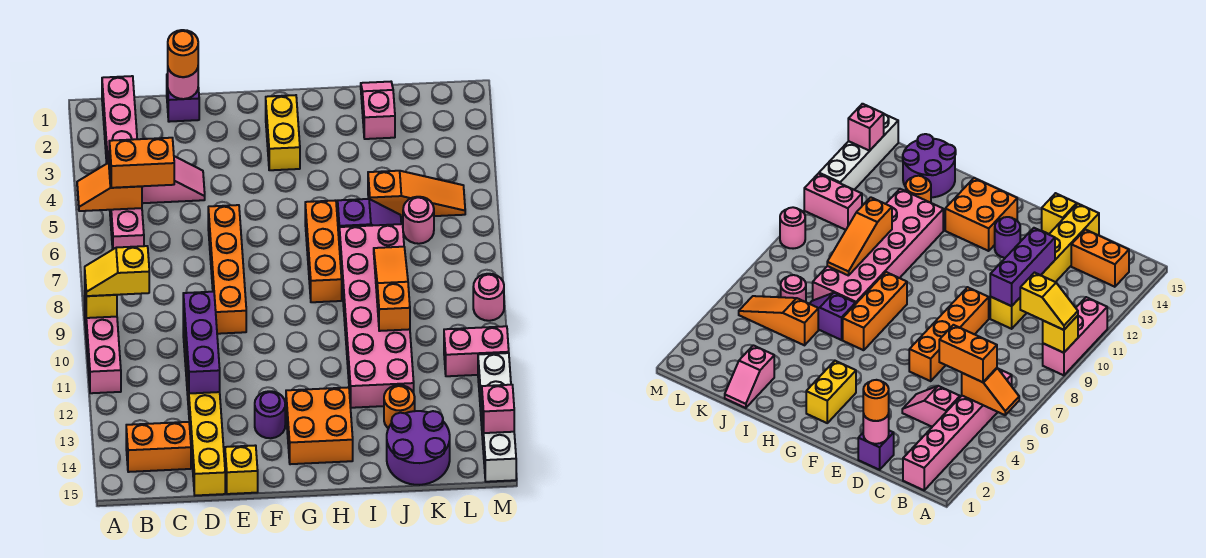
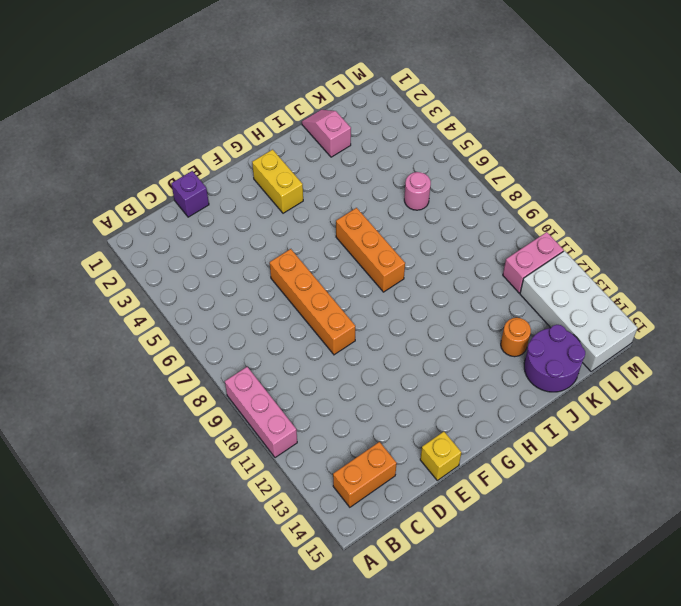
white 2x4 brick [520,251,638,372] -> white 1x4 brick [478,353,516,482]
none -> pink 1x6 brick [102,76,144,249]
none -> pink 1x2 slope [142,156,205,203]
none -> yellow 1x6 brick [183,316,225,496]
none -> purple 1x1 round brick [255,391,285,438]

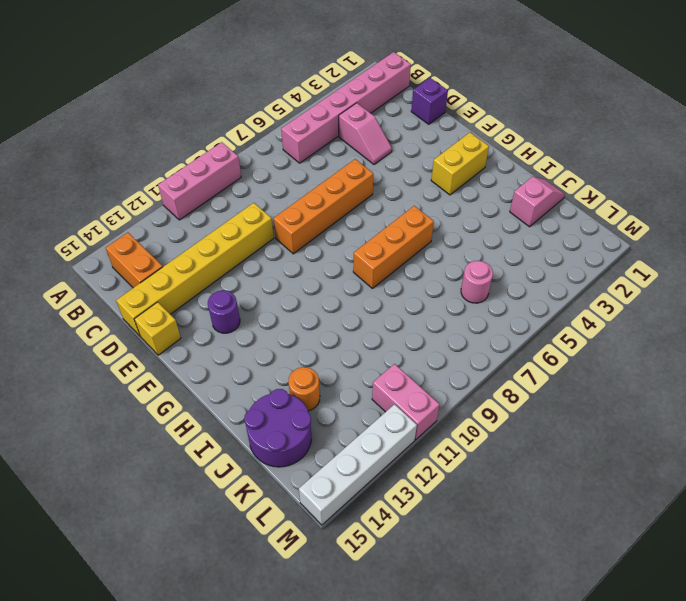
none -> orange 2x2 brick [286,387,353,464]
none -> purple 1x2 slope [338,199,401,235]
none -> pink 2x6 brick [339,224,414,408]
none -> orange 1x3 slope [368,171,465,218]

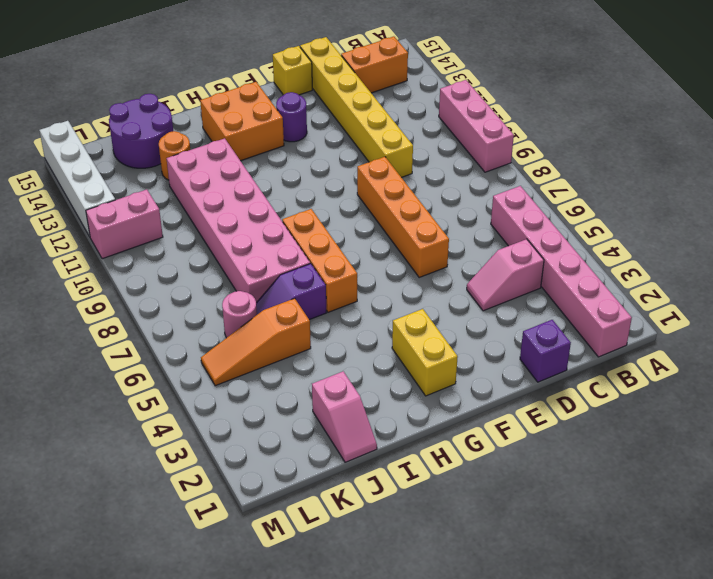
none -> pink 1x1 round brick [473,274,504,321]
none -> orange 1x2 slope [77,163,142,211]
none -> yellow 1x1 brick [85,284,117,318]
none -> pink 1x1 round brick [168,68,198,99]

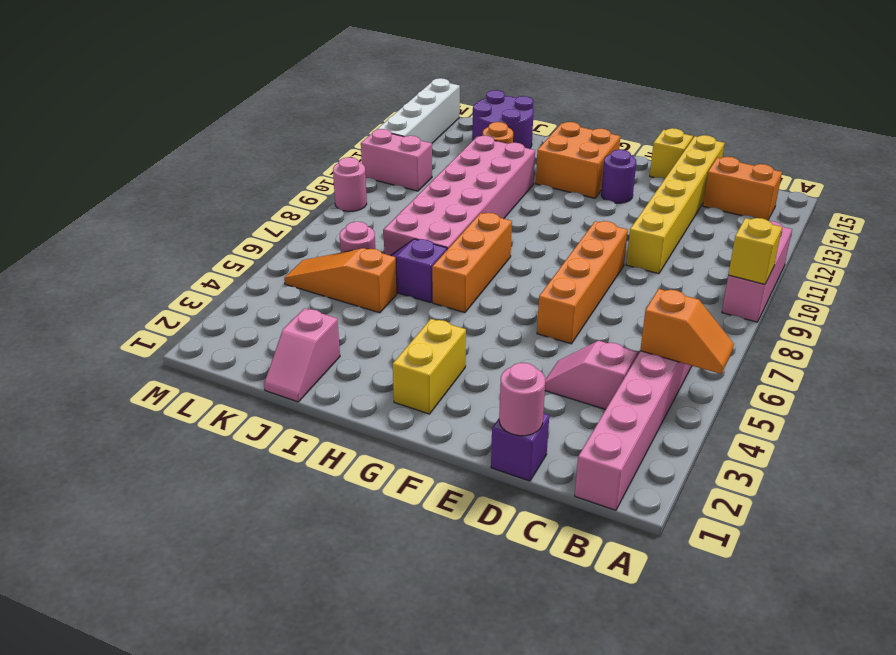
none -> purple 1x3 brick [183,292,220,394]
none -> orange 1x3 slope [374,247,410,331]
none -> pink 1x1 brick [482,385,514,433]
none -> yellow 1x2 slope [85,246,149,296]

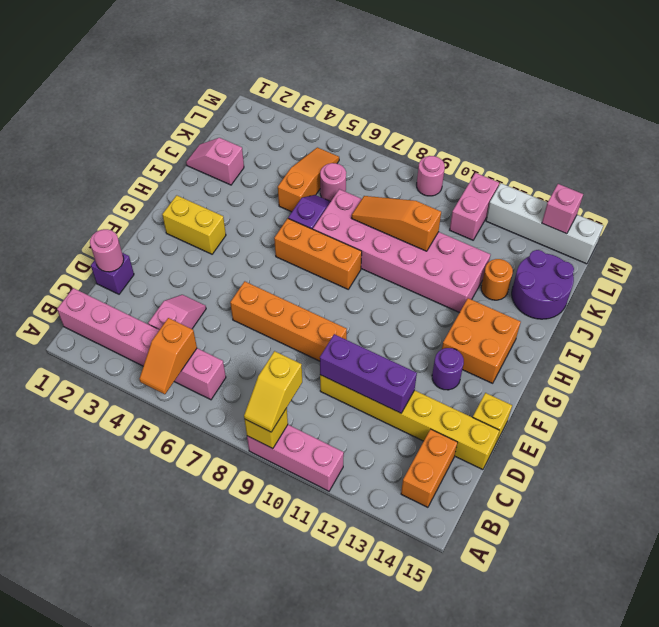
none -> orange 1x2 brick [109,138,174,188]
none -> orange 1x1 round brick [168,30,198,77]

